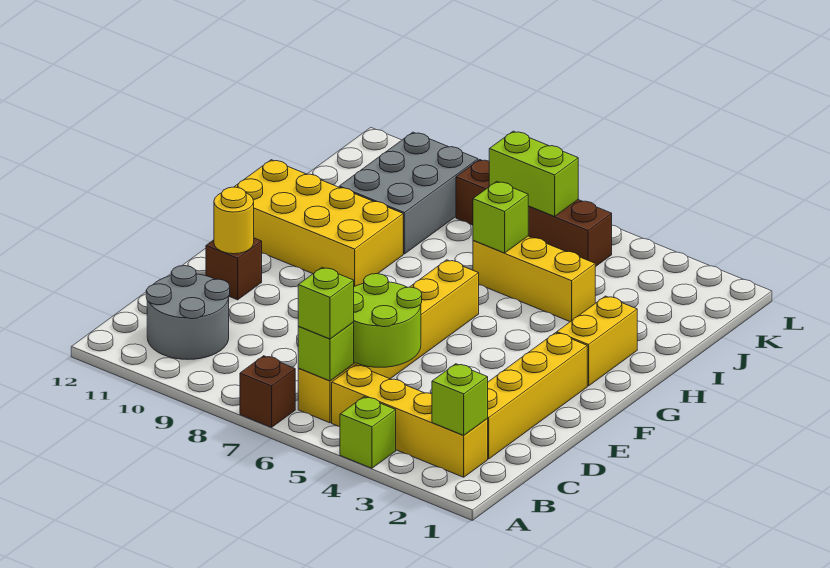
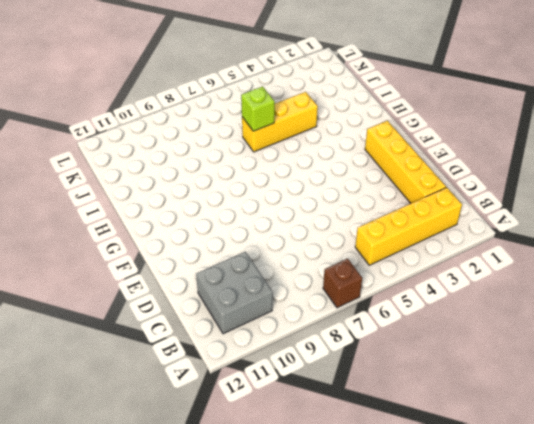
grey 2x2 brick [196,252,273,334] -> grey 2x2 round brick [146,266,230,360]
none -> lime 1x1 brick [340,397,396,468]
none -> yellow 1x6 brick [298,260,479,423]
none -> brown 1x1 brick [206,238,262,300]

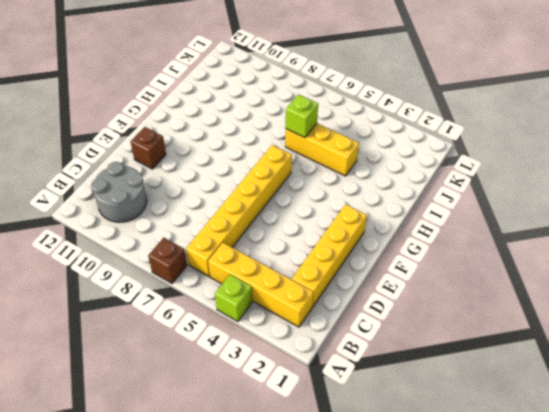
none -> yellow 1x2 brick [557,296,637,386]
none -> yellow 2x4 brick [234,160,403,287]
none -> grey 2x3 brick [339,132,478,254]

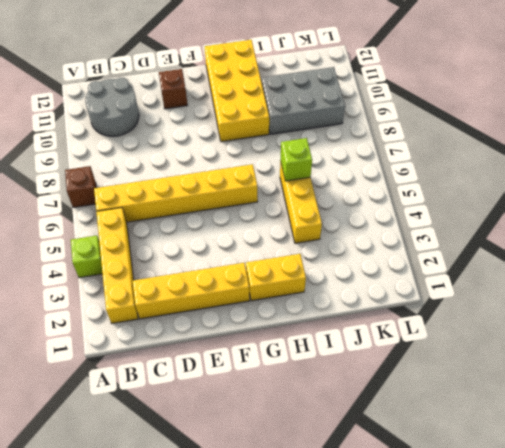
none -> brown 1x4 brick [456,160,612,267]
none -> lime 1x1 brick [432,364,488,435]
none -> lime 1x1 brick [298,322,354,381]

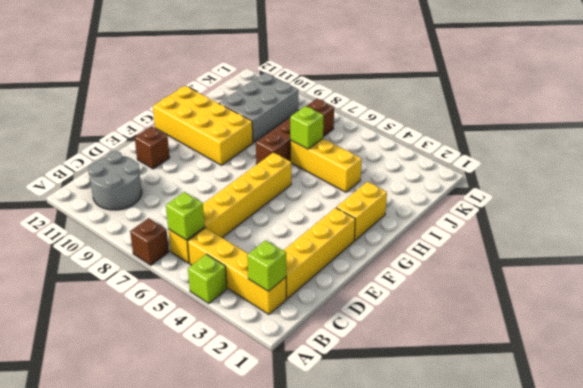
brown 1x4 brick [256,99,334,164] -> brown 1x4 brick turned to [456,160,612,267]
none -> lime 2x2 round brick [354,274,422,367]
none -> yellow 1x1 round brick [214,187,254,254]
none -> lime 1x2 brick [489,131,578,216]

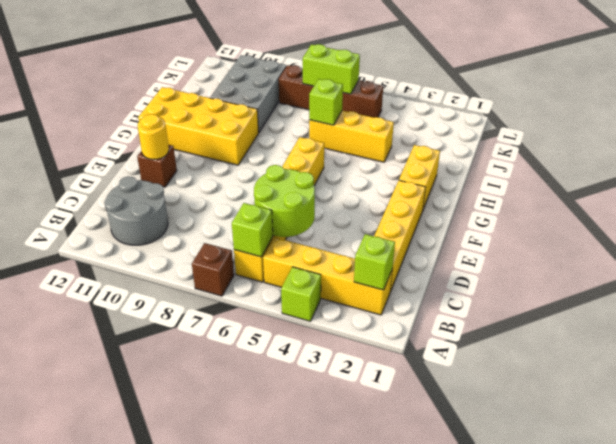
none -> lime 1x1 brick [298,267,354,339]

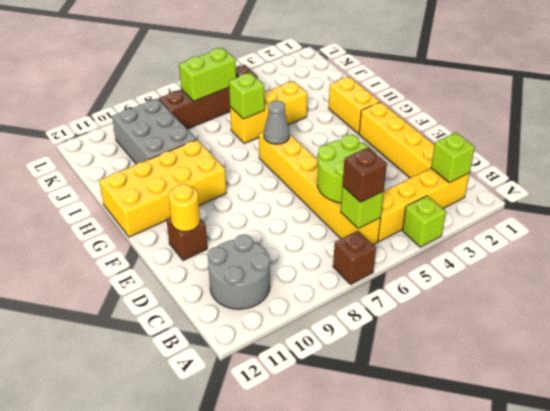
brown 1x1 brick [343,148,387,202] -> lime 1x1 brick [298,267,354,339]
grey 1x1 cone [264,100,290,144] -> none

